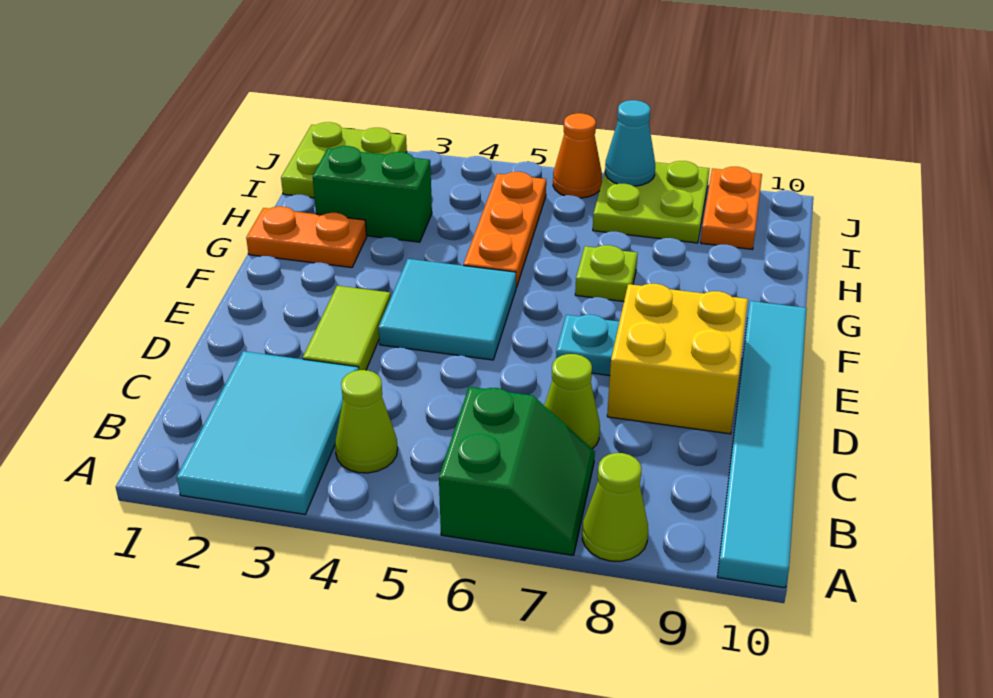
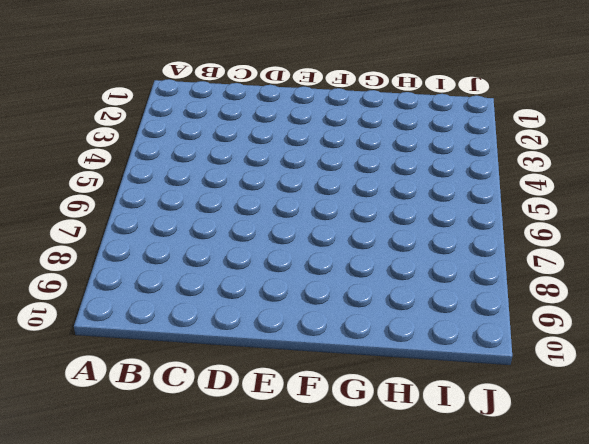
none -> cyan 2x3 tile [177,351,359,514]
none -> green 2x2 slope [439,387,595,555]
none -> lime 1x1 cone [582,453,648,561]

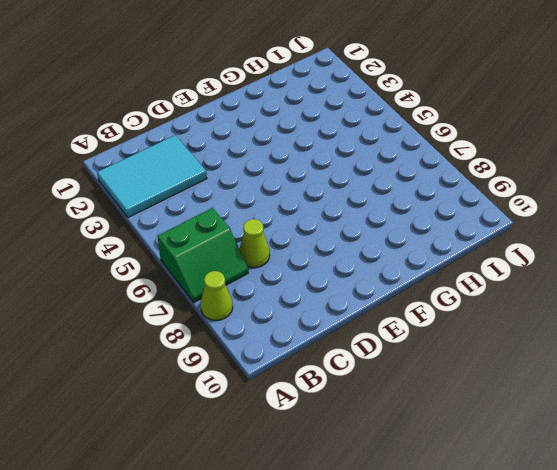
none -> cyan 1x6 tile [717,301,807,588]
none -> lime 1x1 cone [335,370,398,473]
none -> lime 1x2 tile [303,286,391,370]

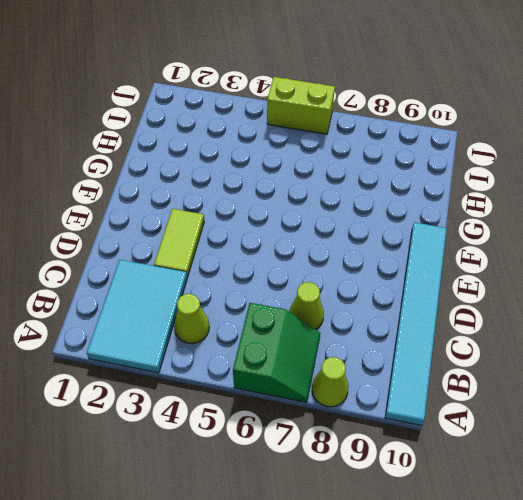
lime 1x2 brick [267,77,335,134] -> orange 1x1 cone [553,113,602,198]
none -> yellow 2x2 brick [607,284,748,434]
none -> cyan 2x2 tile [379,259,516,360]
none -> cyan 1x1 plate [556,315,619,376]

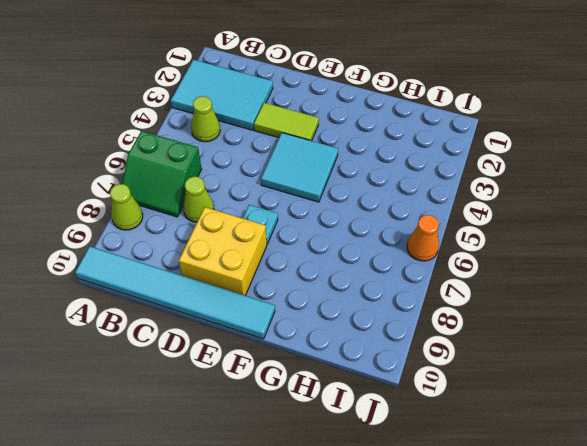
none -> orange 1x2 plate [246,206,366,268]
none -> orange 1x3 plate [463,172,546,288]
none -> lime 1x1 plate [575,245,638,302]

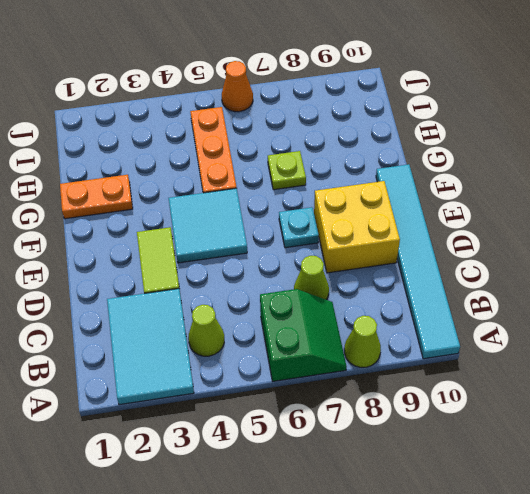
none -> green 1x2 brick [313,146,432,242]
none -> lime 2x2 plate [281,122,407,198]
none -> lime 2x2 plate [593,161,709,243]

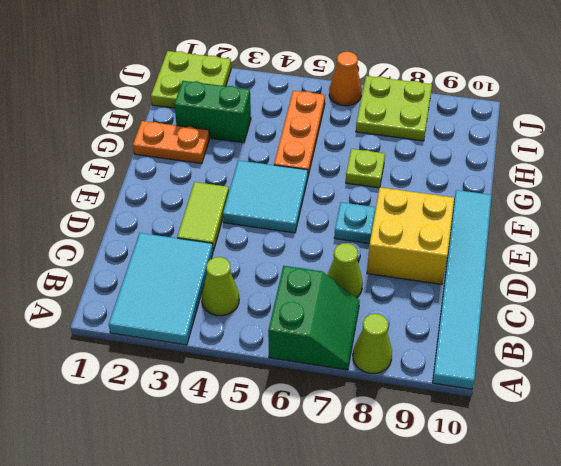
none -> orange 1x2 plate [701,167,762,249]
none -> cyan 1x1 cone [605,100,655,186]

